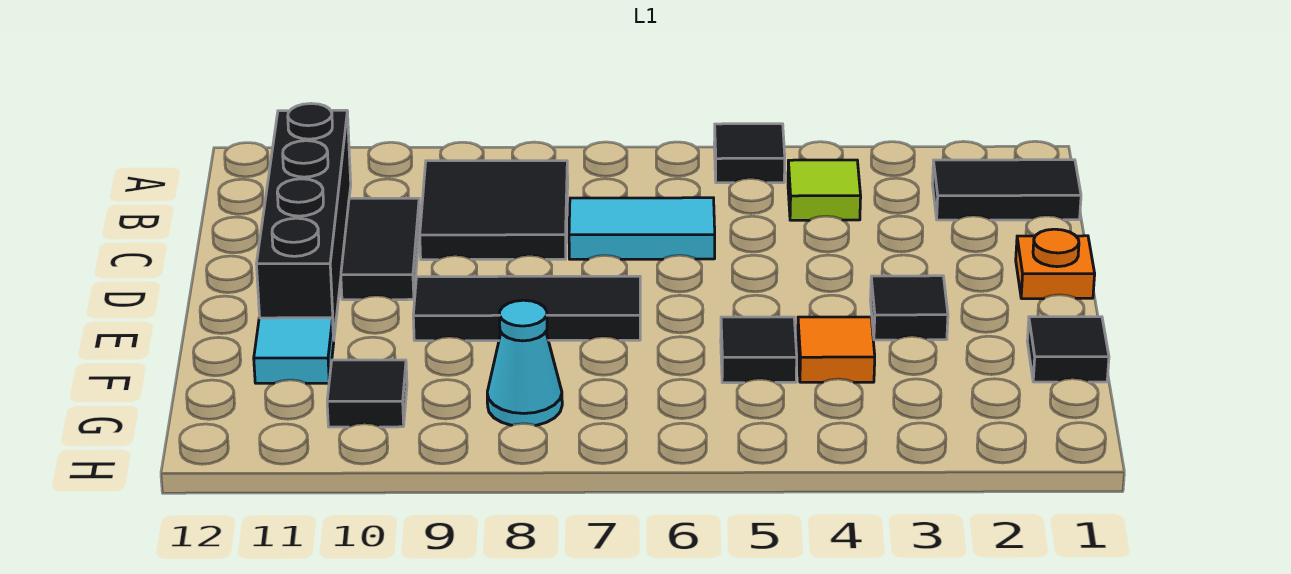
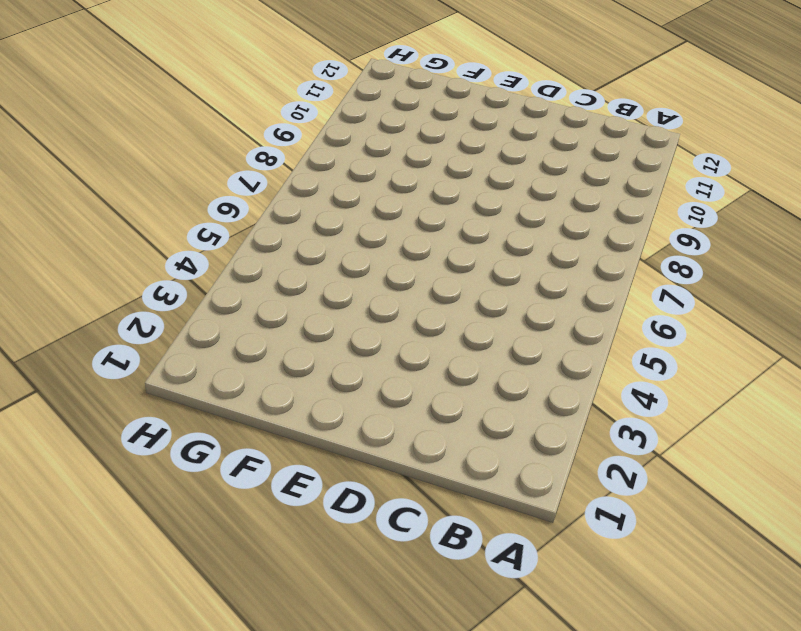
none -> black 1x1 tile [714,124,785,183]
none -> black 1x2 tile [932,160,1081,220]
none -> lime 1x1 tile [788,160,861,220]

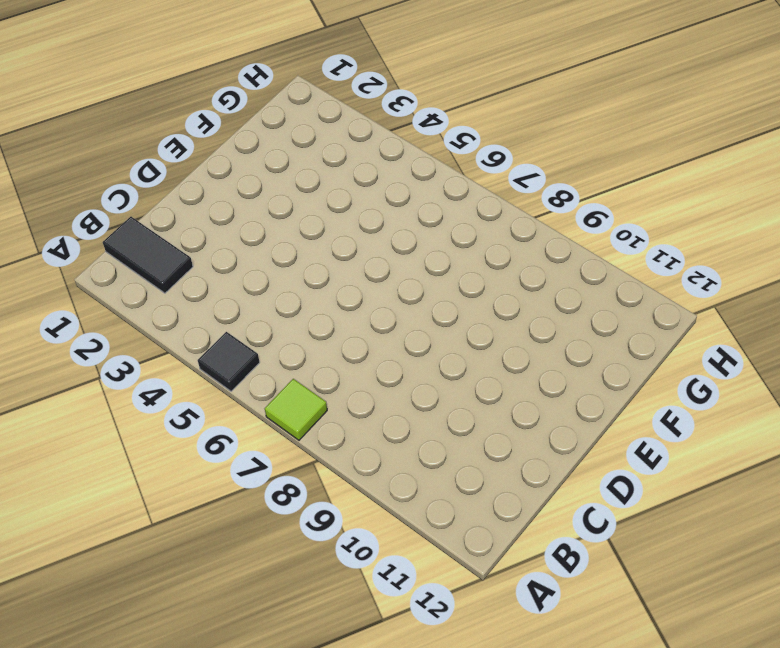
lime 1x1 tile [265,379,327,440] -> lime 1x1 tile moved to [788,160,861,220]
none -> black 2x2 tile [420,161,568,260]
none -> black 1x4 brick [257,104,351,338]
none -> cyan 1x2 tile [569,198,715,259]

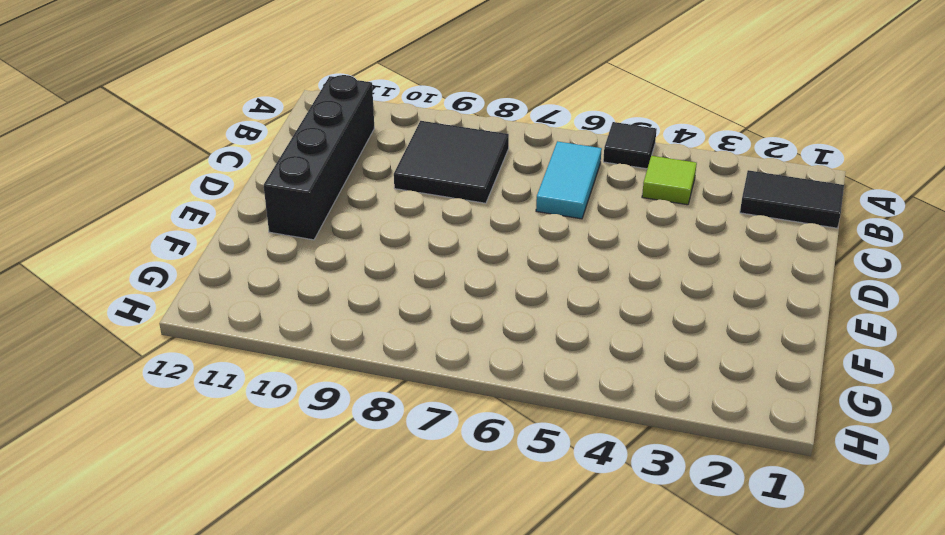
cyan 1x2 tile [536,141,602,219] -> cyan 1x2 tile turned to [569,198,715,259]
none -> black 1x2 tile [341,198,420,300]
none -> orange 1x1 plate [1016,229,1095,299]
none -> black 1x1 tile [870,276,948,340]

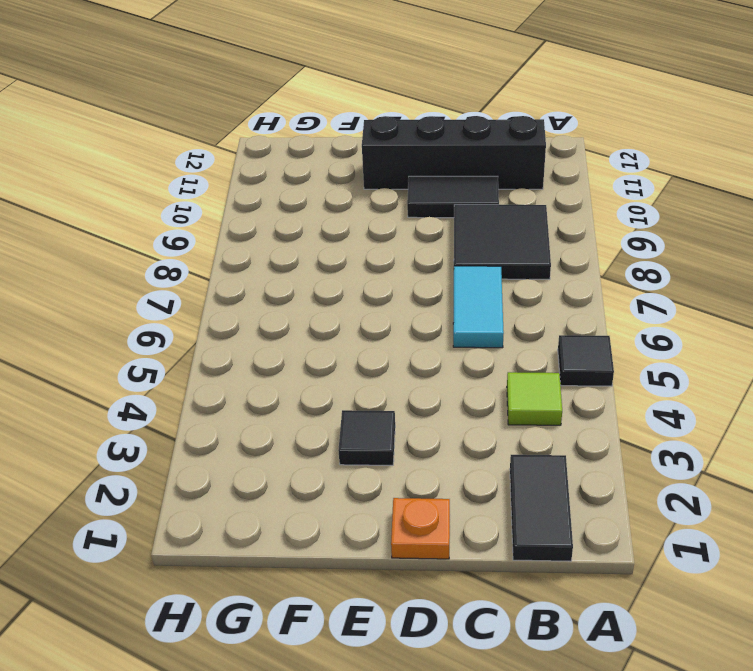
none -> black 1x3 tile [413,276,640,341]
none -> black 1x1 tile [1027,317,1109,382]
none -> orange 1x1 tile [797,317,875,382]

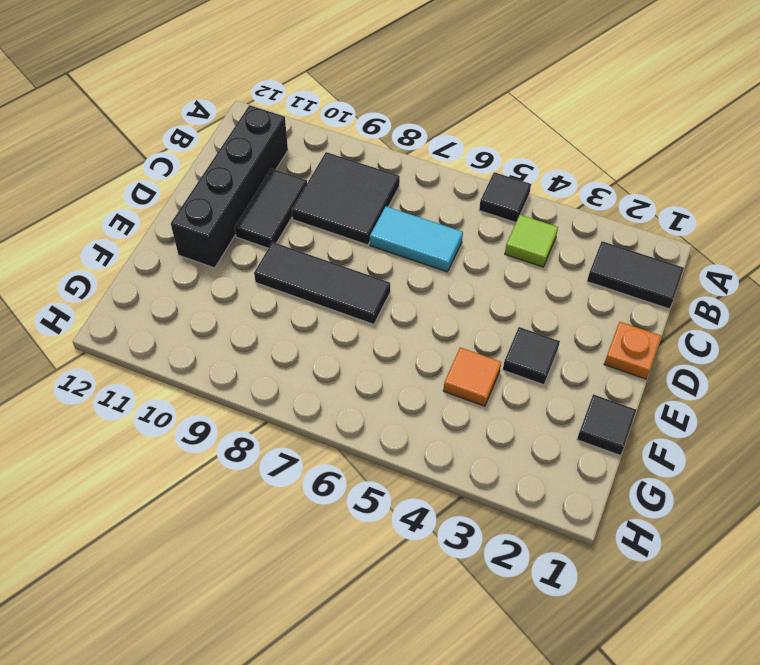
none -> black 1x1 tile [721,317,797,383]
none -> cyan 1x1 tile [254,318,334,383]
none -> cyan 1x1 cone [487,300,562,426]

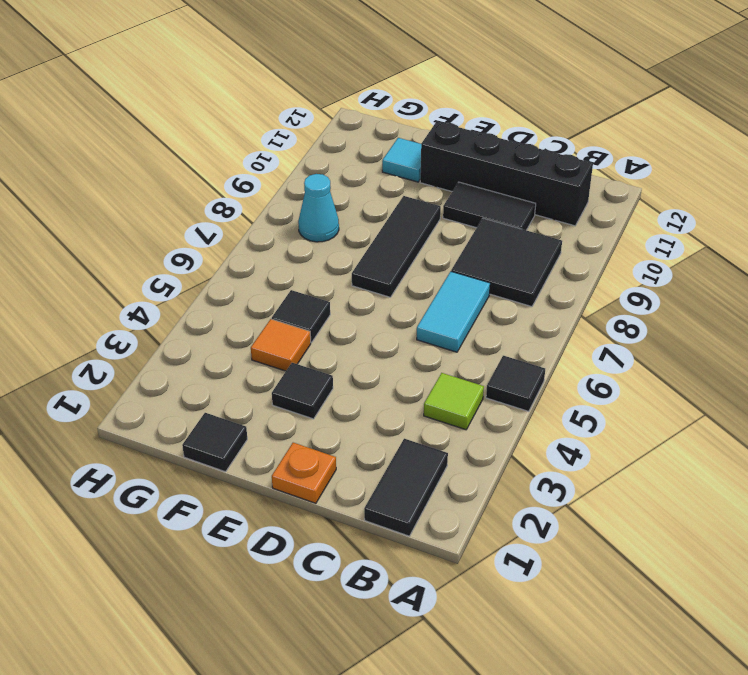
none -> black 1x1 tile [327,360,407,427]

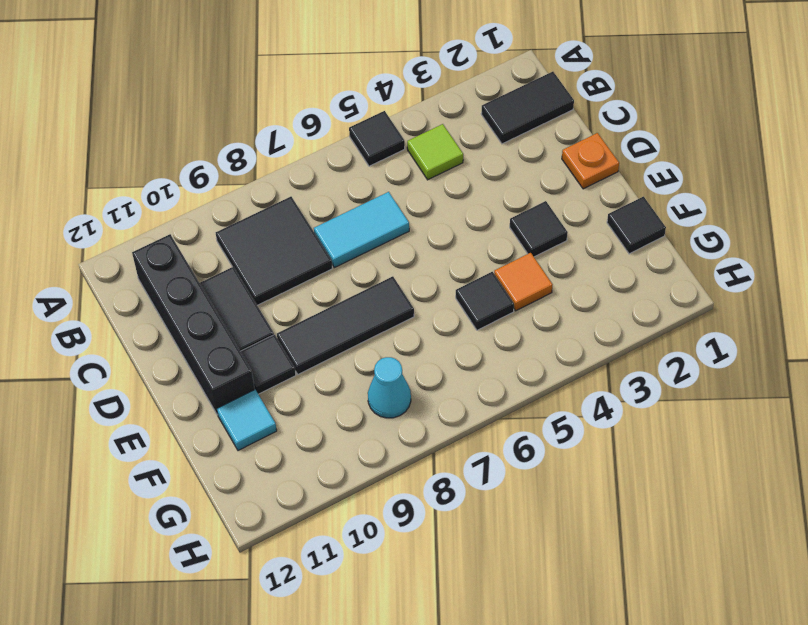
black 1x1 tile [240,335,296,394] -> black 1x1 tile moved to [327,360,407,427]

